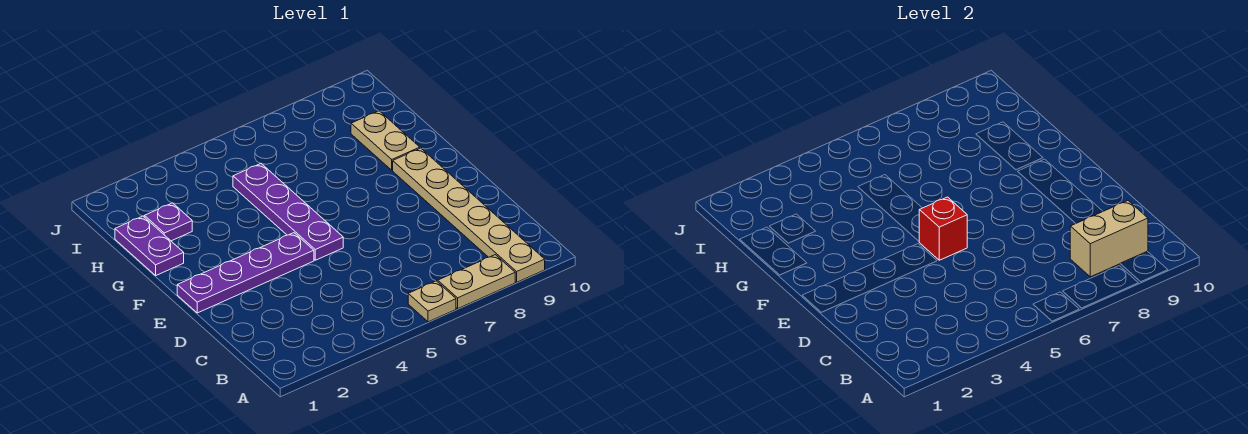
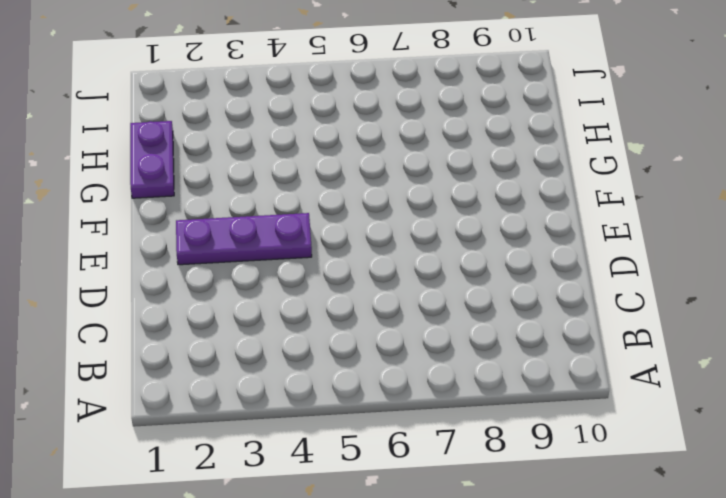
purple 1x3 plate [176,213,312,265] -> purple 1x4 plate [177,233,314,313]
none -> tan 1x1 plate [408,281,456,322]
none -> tan 1x2 plate [438,255,515,308]

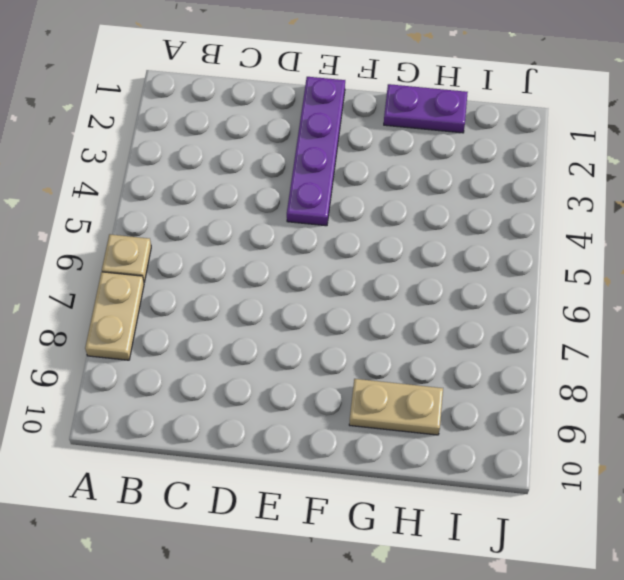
none -> tan 1x6 plate [393,148,545,282]
none -> purple 1x4 plate [233,163,343,260]

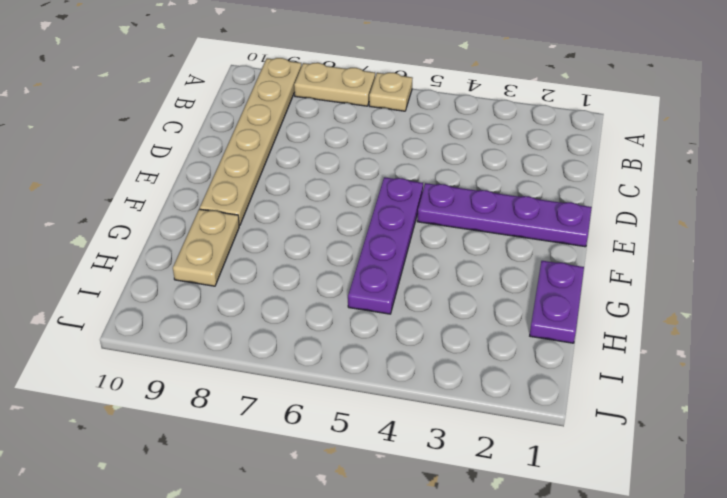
none -> purple 1x1 plate [144,203,192,241]
none -> tan 1x2 brick [1070,201,1148,277]

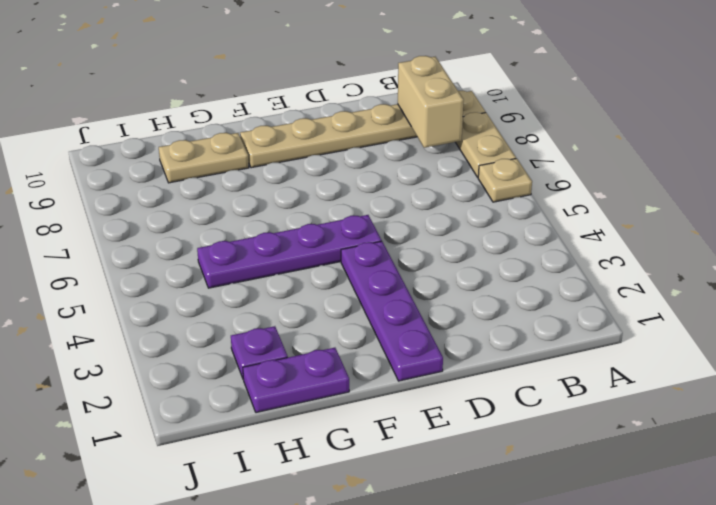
none -> red 1x1 brick [919,197,967,260]

